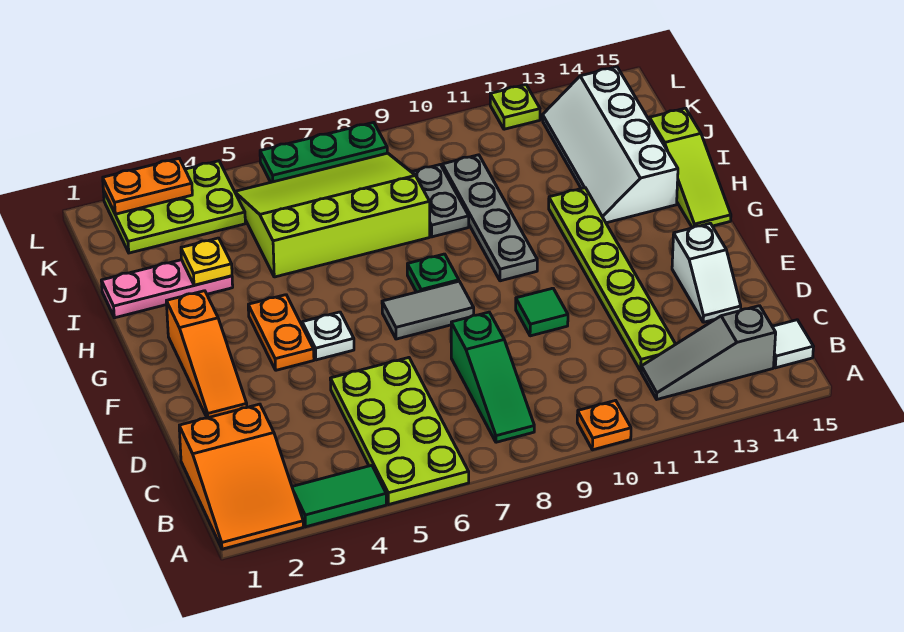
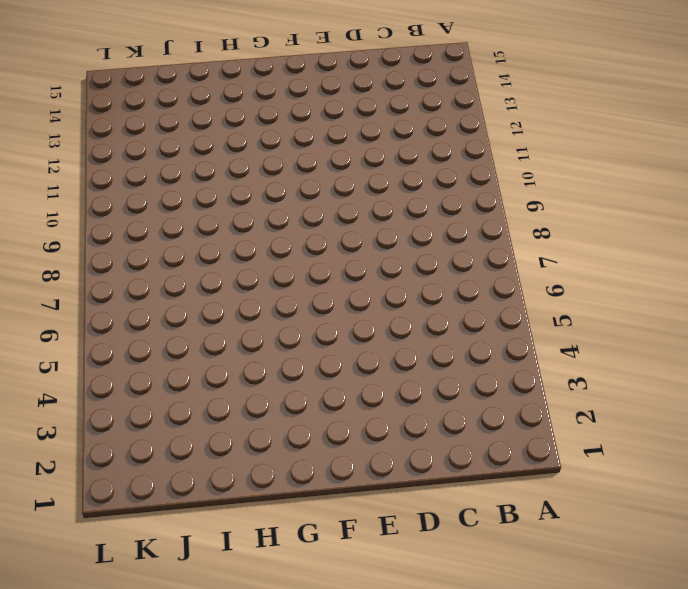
none -> orange 2x3 slope [179,404,304,549]
none -> green 1x2 tile [292,465,386,527]
none -> lime 2x4 plate [330,358,469,505]

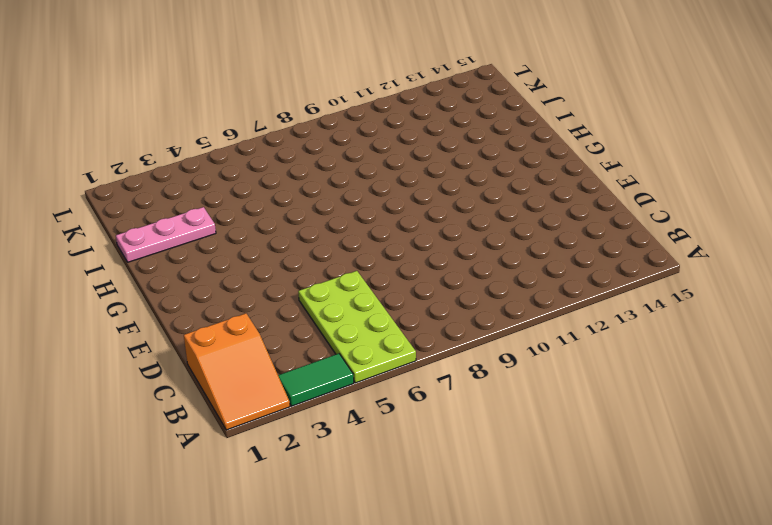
none -> orange 1x1 plate [577,400,631,450]
none -> green 1x3 slope [451,312,534,442]
none -> grey 1x3 slope [641,306,776,399]

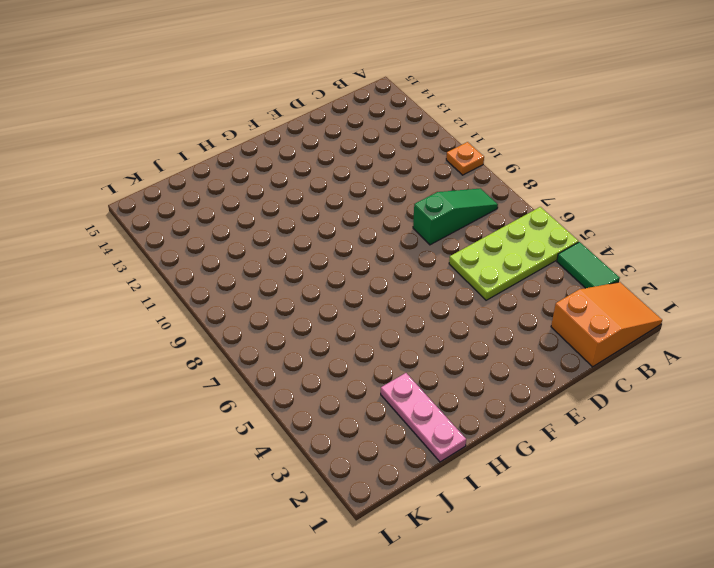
none -> grey 1x3 slope [641,306,776,399]
none -> white 1x1 tile [772,320,813,368]
none -> lime 1x6 plate [549,188,676,371]

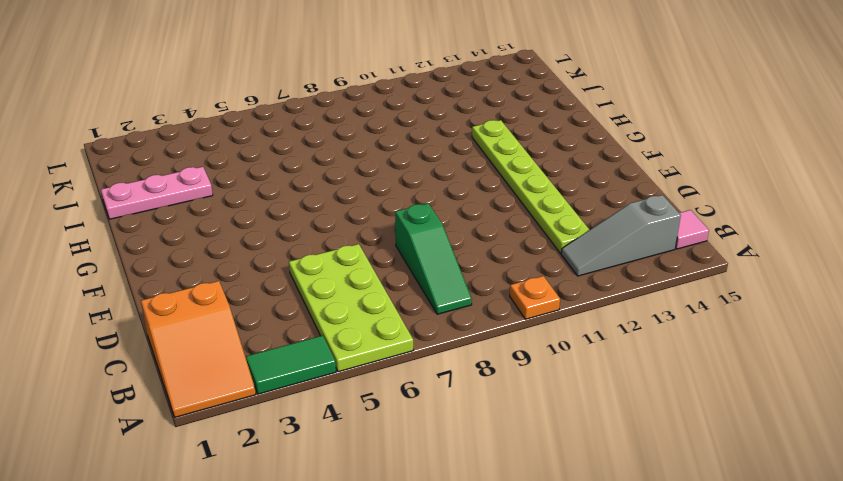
pink 1x1 tile [675,210,709,249] -> white 1x1 tile [772,320,813,368]
none -> white 1x2 slope [672,223,741,322]
none -> orange 1x3 slope [166,291,247,418]
none -> green 1x1 tile [516,288,568,336]

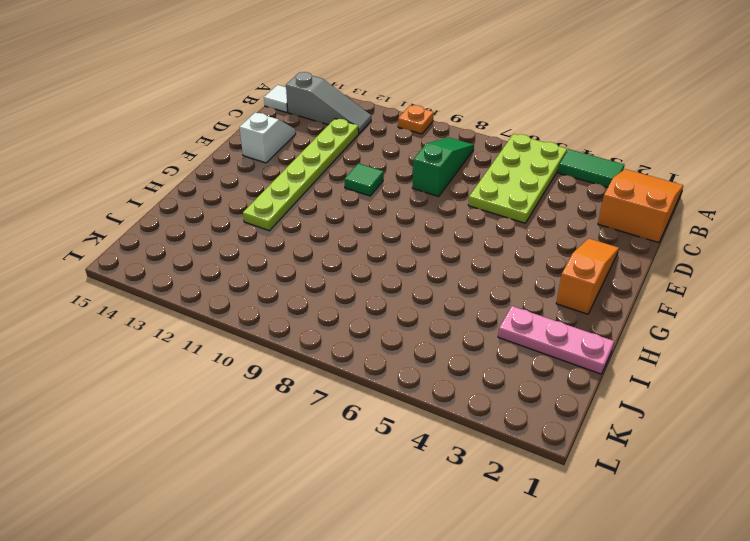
none -> orange 1x2 plate [248,295,314,370]
none -> white 1x1 plate [302,312,354,360]
none -> grey 1x2 tile [382,281,474,339]

